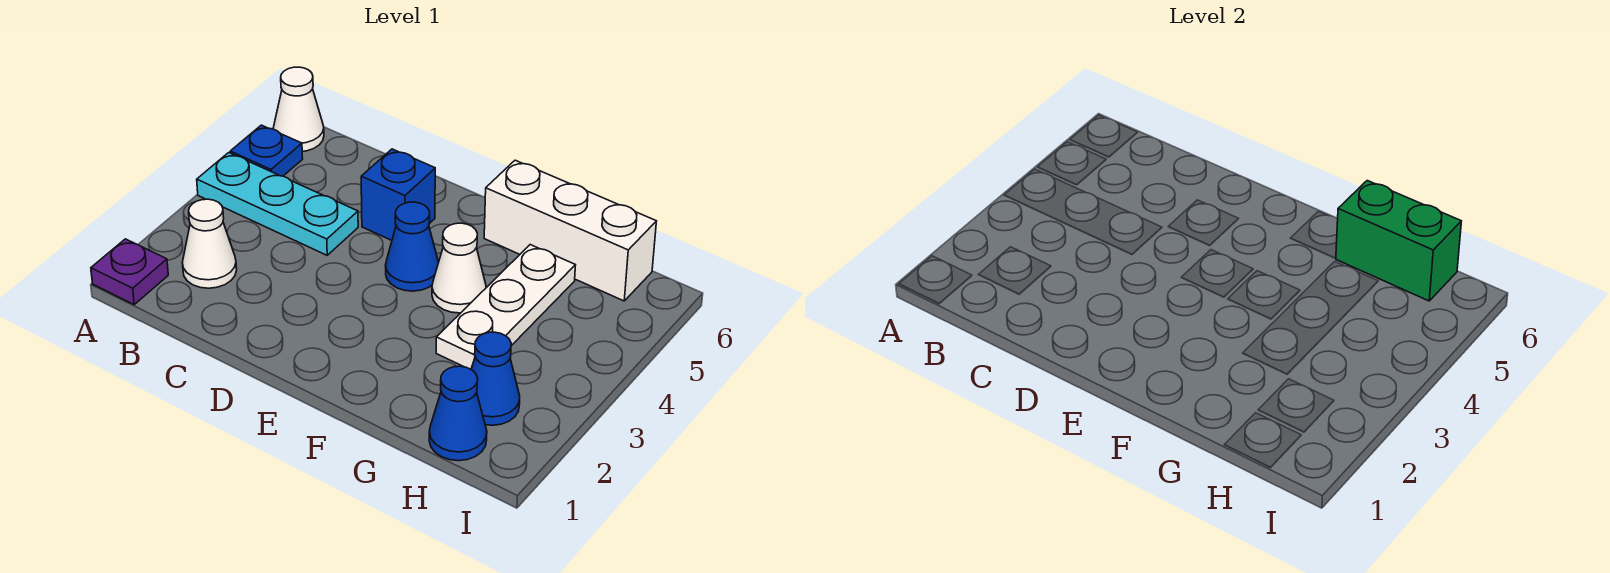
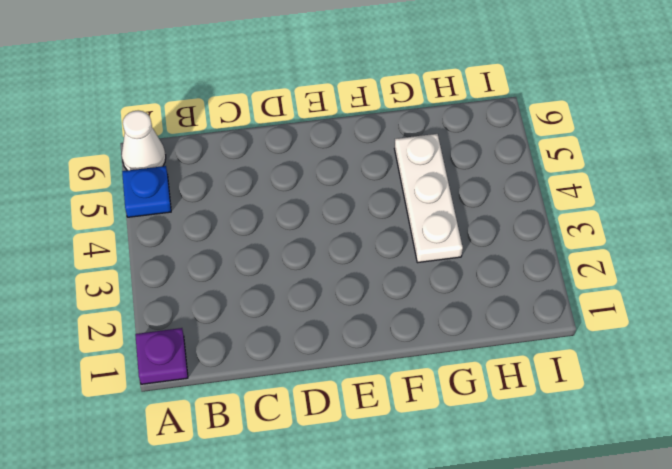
none -> cyan 1x3 plate [197,153,358,255]
none -> white 1x1 cone [182,199,237,288]
none -> blue 1x1 brick [361,149,435,240]

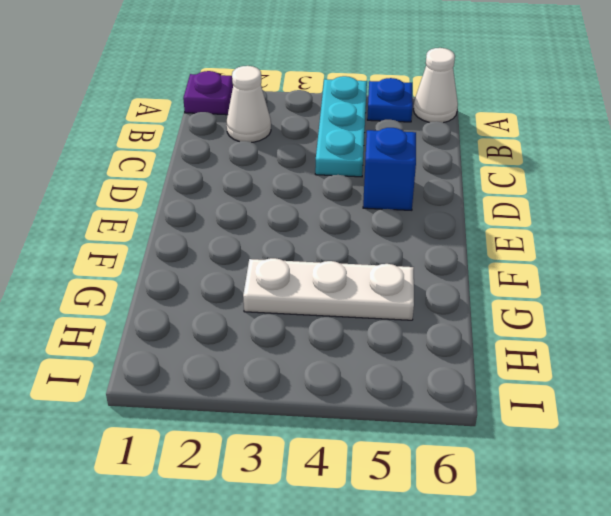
none -> blue 1x1 cone [386,202,439,291]
none -> white 1x1 cone [432,223,486,313]
none -> white 1x3 brick [484,160,656,301]

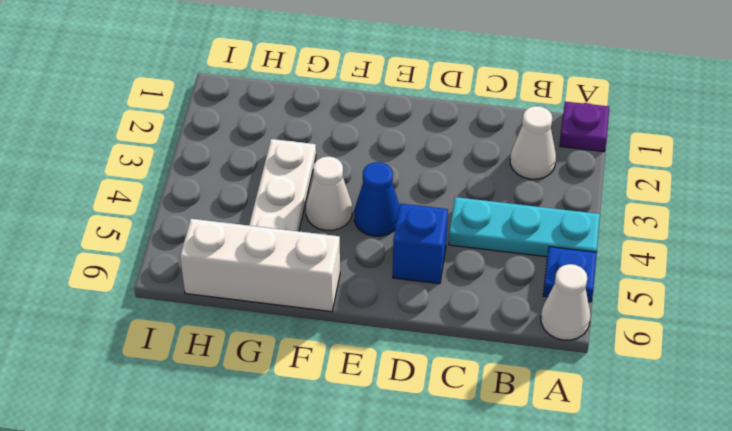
none -> blue 1x1 cone [429,366,487,461]
none -> blue 1x1 cone [471,332,520,425]
none -> green 1x2 brick [1336,181,1461,301]

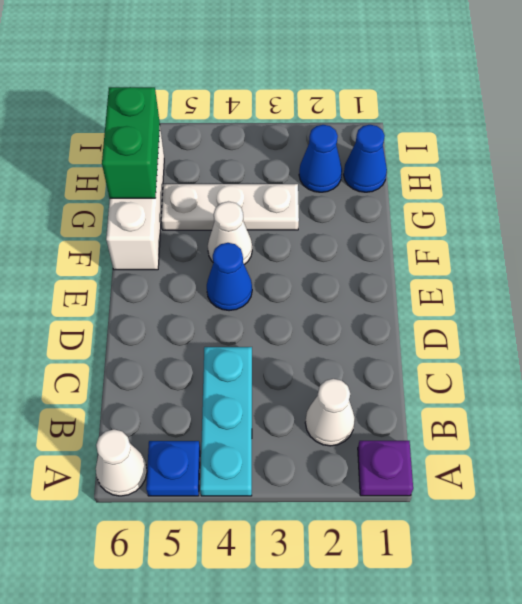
none -> blue 1x1 brick [361,149,435,240]

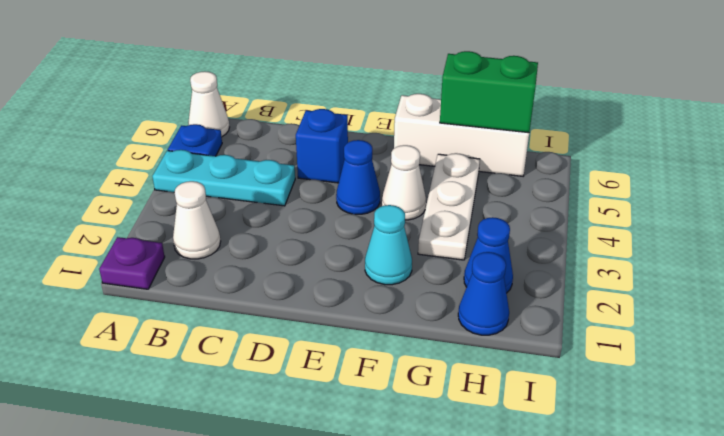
cyan 1x1 cone [365,205,412,285] -> none

